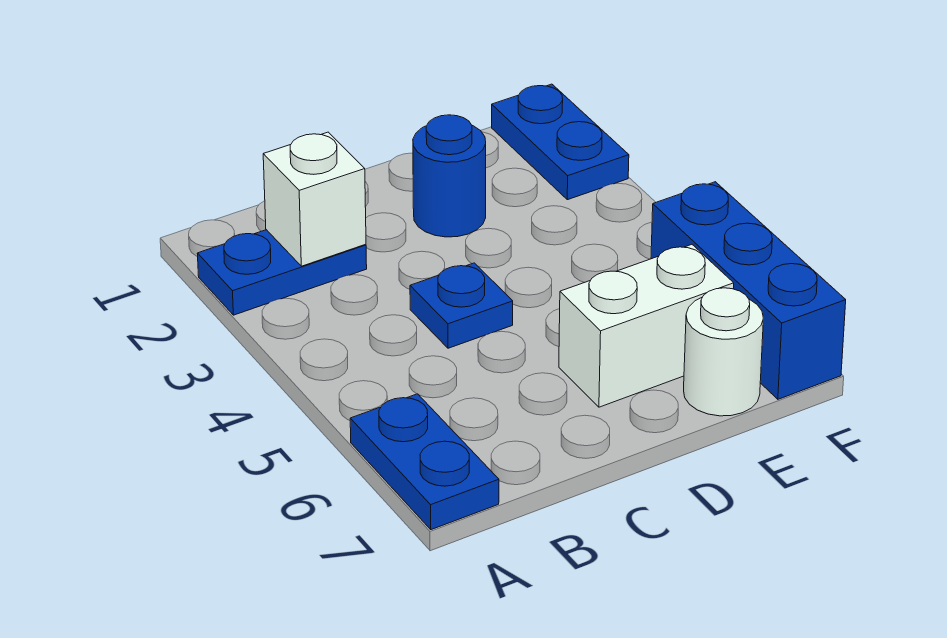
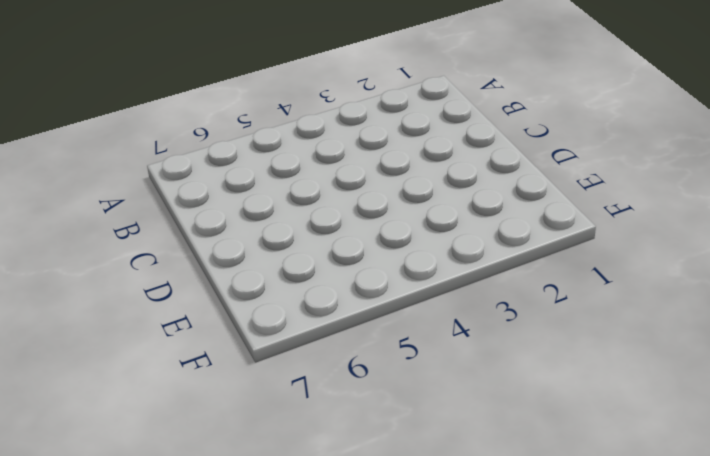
none -> blue 1x2 plate [197,230,367,315]
none -> blue 1x2 plate [350,394,499,530]

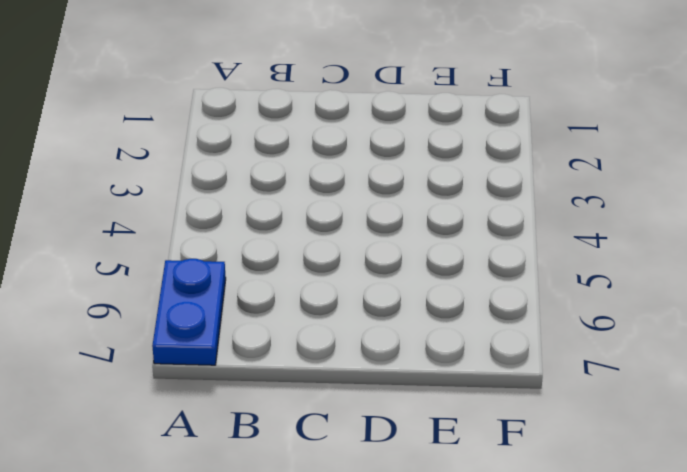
none -> blue 1x2 plate [197,230,367,315]
none -> blue 1x1 plate [410,263,513,348]

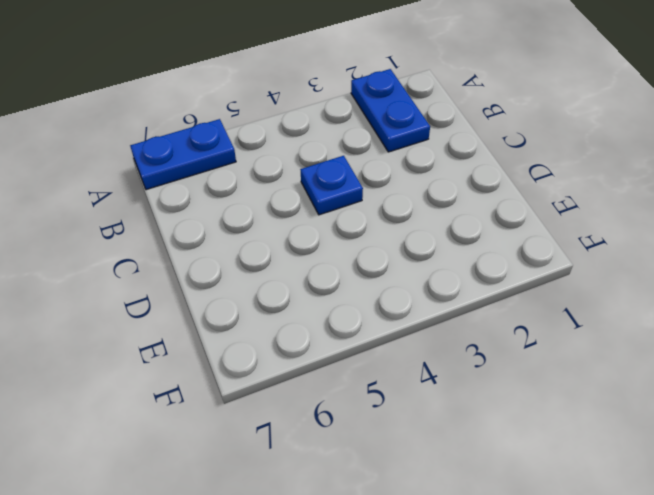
none -> blue 1x1 round brick [413,115,486,237]
none -> white 1x2 brick [559,245,734,407]

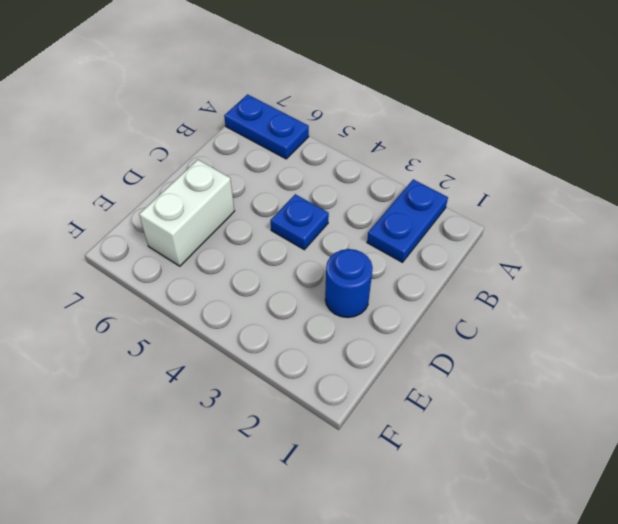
none -> white 1x1 round brick [684,288,763,416]
none -> blue 1x2 plate [492,84,629,200]

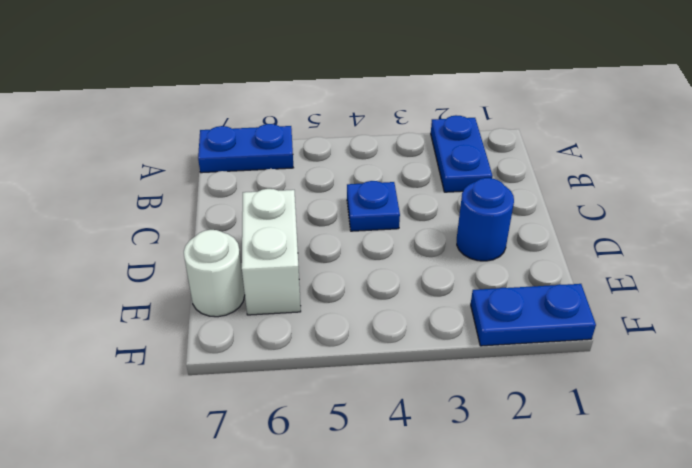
none -> blue 1x3 brick [651,182,846,399]
none -> white 1x1 brick [263,132,366,266]

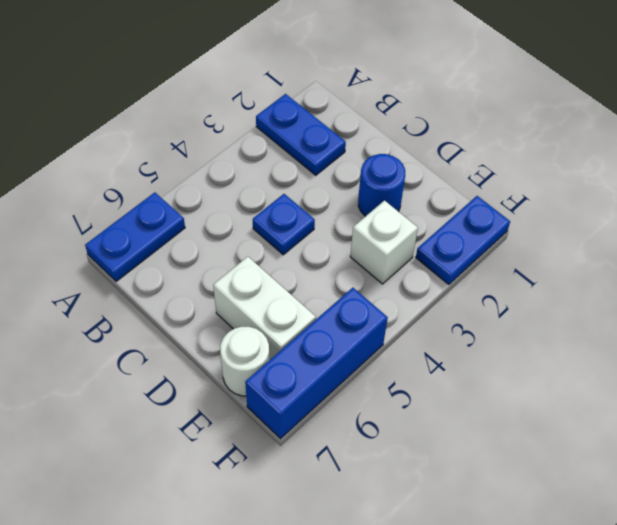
white 1x1 brick [350,201,418,284] -> white 1x1 brick moved to [263,132,366,266]

